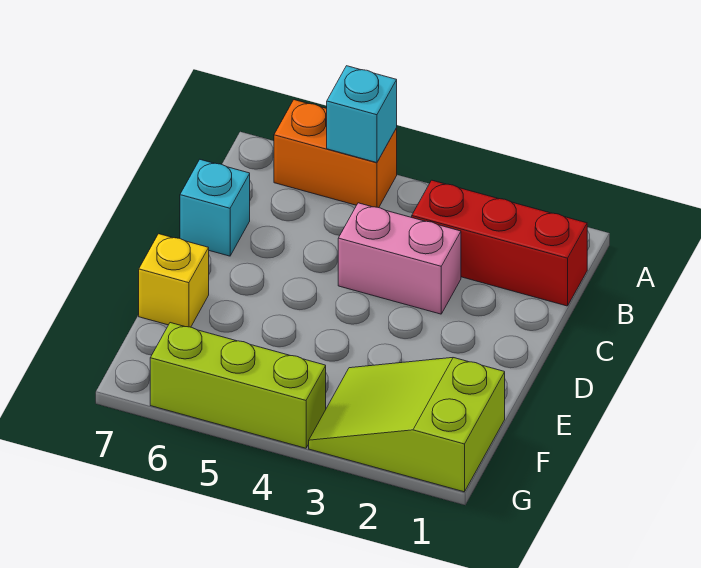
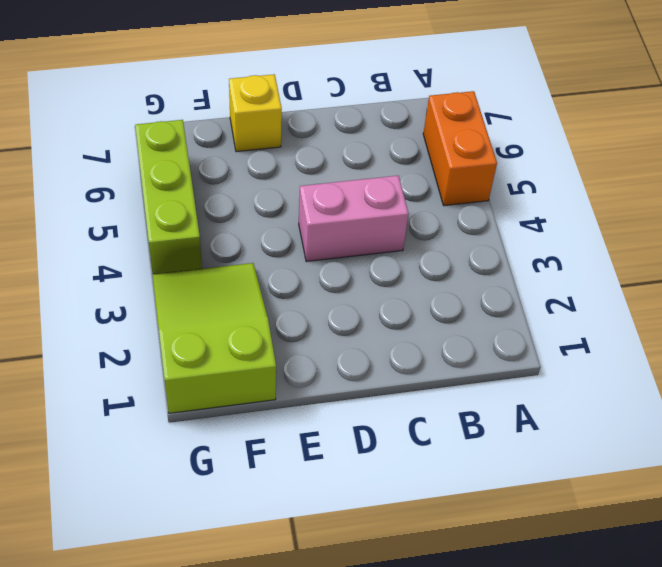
pink 1x2 brick [299,176,409,262] -> pink 1x2 brick turned to [338,203,461,314]
none -> red 1x3 brick [412,180,587,306]
none -> cyan 1x1 brick [180,160,250,256]

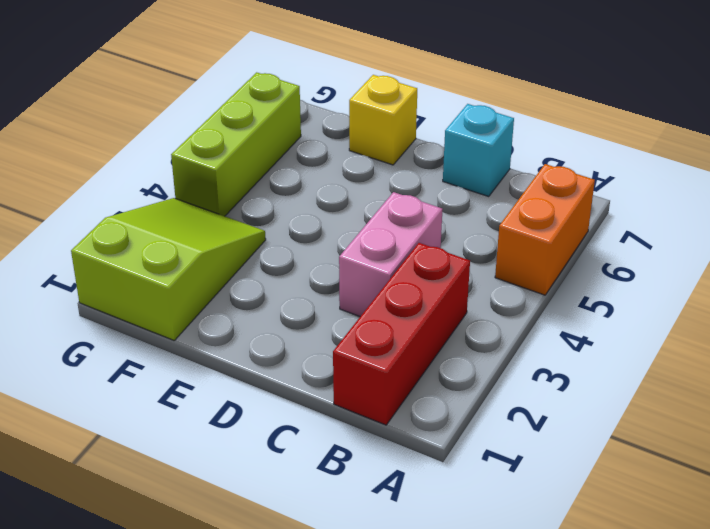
none -> cyan 1x1 brick [327,66,397,163]

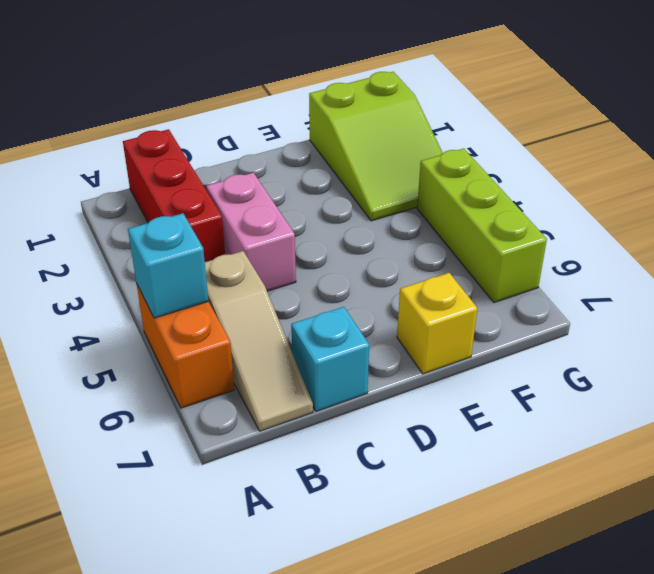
tan 1x3 slope [205,251,313,431] -> none

